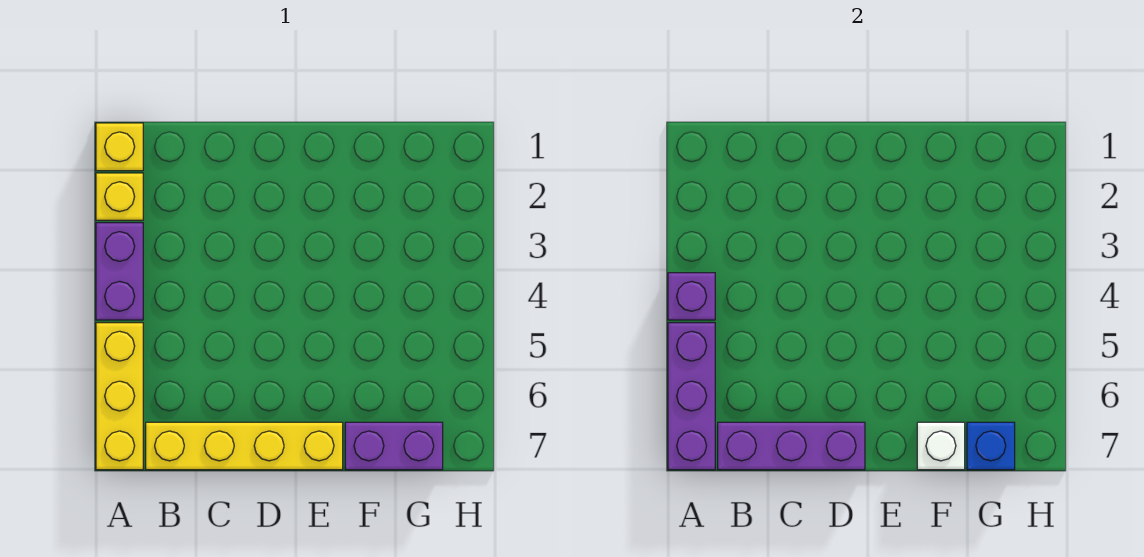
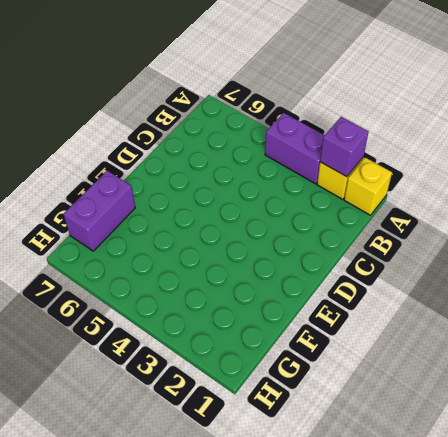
purple 1x1 brick [320,117,368,177] -> purple 1x1 brick moved to [668,273,715,320]
none -> yellow 1x3 brick [96,323,143,470]
none -> yellow 1x4 brick [146,422,343,470]

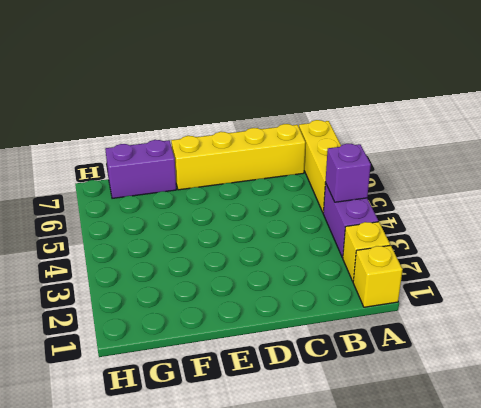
none -> purple 1x3 brick [668,323,715,470]
none -> purple 1x3 brick [718,422,865,470]

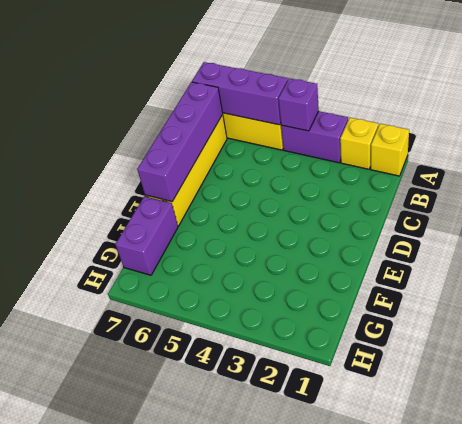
purple 1x4 brick [137,82,223,202] -> purple 1x3 brick [718,422,865,470]
none -> white 1x1 brick [917,422,965,470]
none -> blue 1x1 brick [967,422,1015,470]

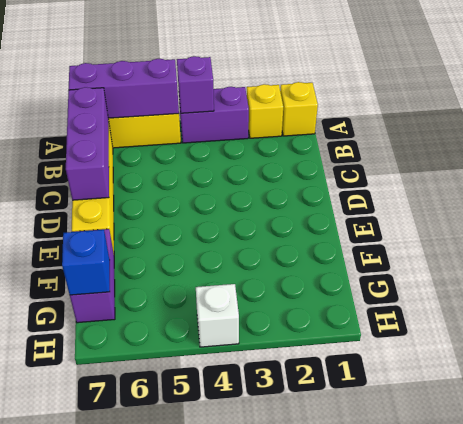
white 1x1 brick [196,284,239,347] -> white 1x1 brick moved to [917,422,965,470]

